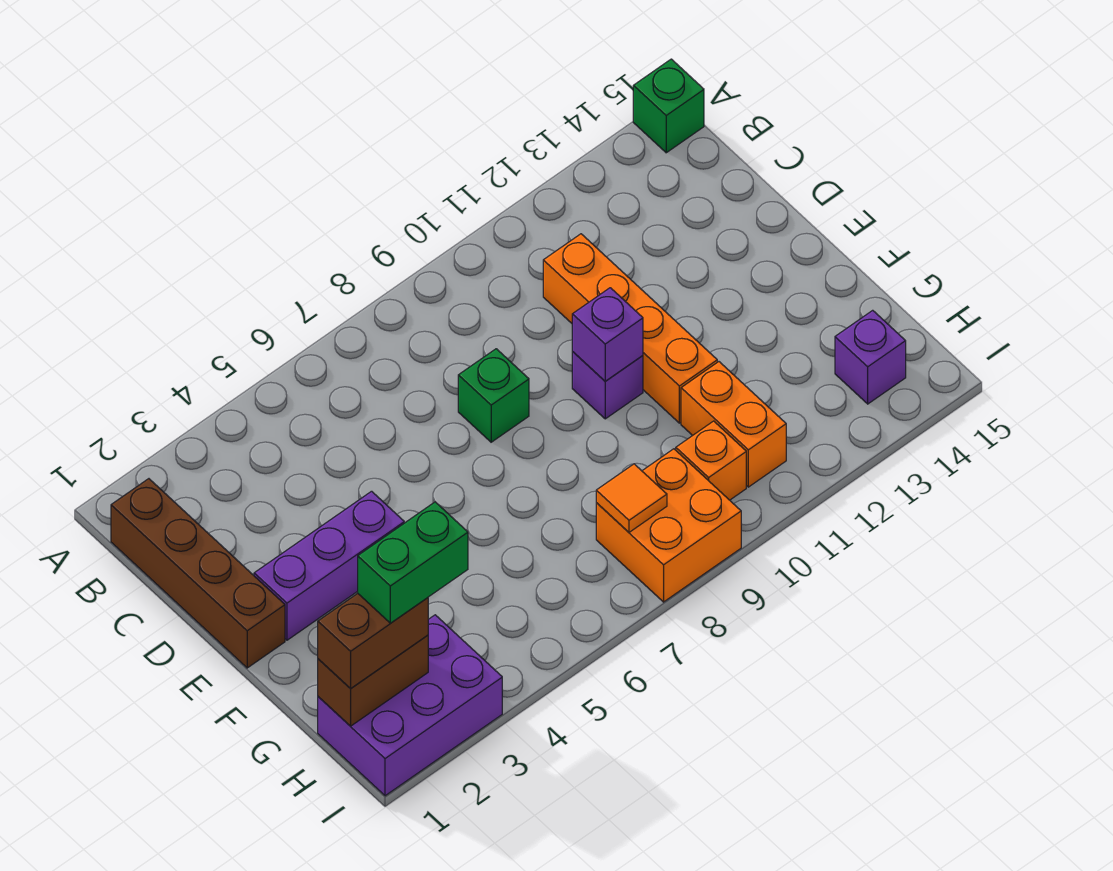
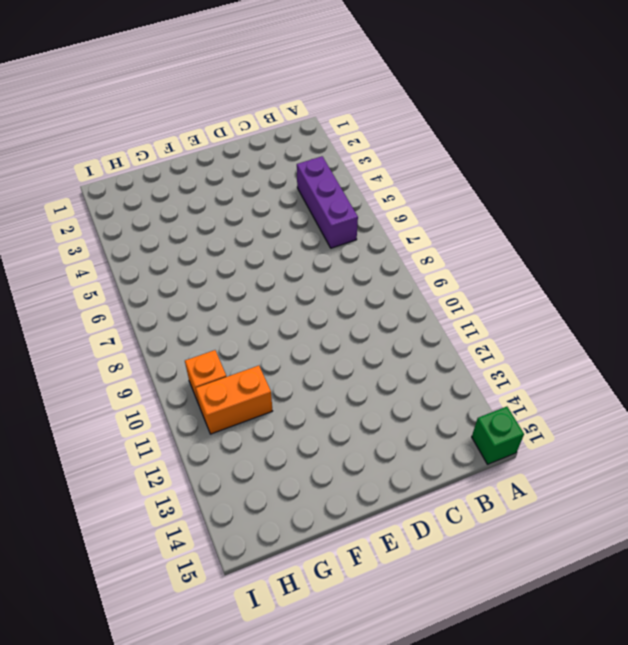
purple 1x3 brick [297,156,358,248] -> purple 1x3 brick moved to [254,491,404,640]
none -> brown 1x4 brick [111,479,285,668]
none -> orange 1x4 brick [543,234,717,423]
none -> green 1x1 brick [458,349,529,442]

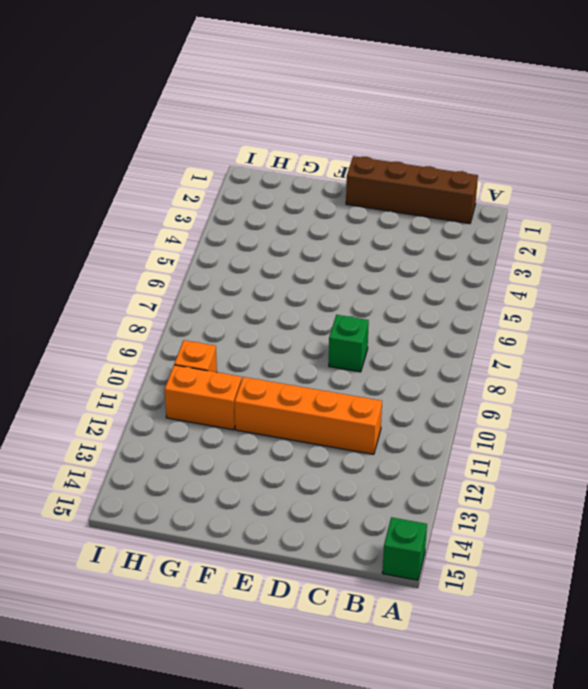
none -> purple 1x3 brick [254,491,404,640]
none -> purple 1x1 brick [572,352,643,419]
none -> purple 2x3 brick [318,615,502,796]

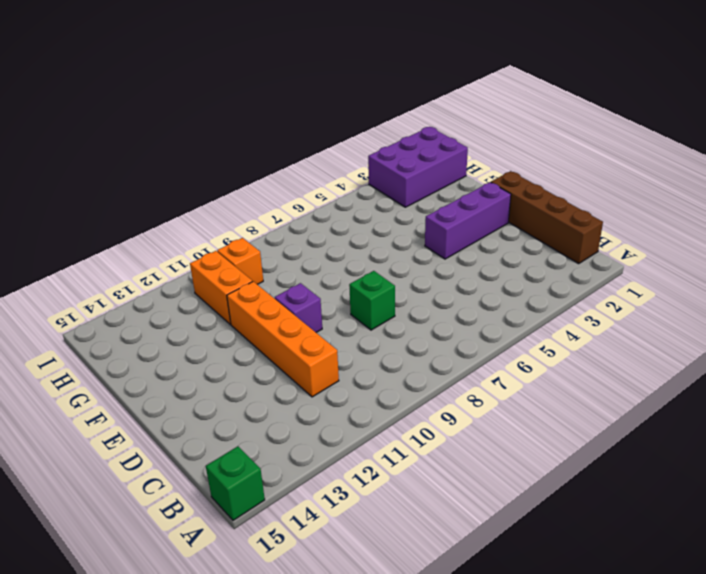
none -> orange 2x2 brick [596,449,741,602]
none -> purple 1x1 brick [835,310,906,404]
none -> purple 1x1 brick [572,288,643,381]

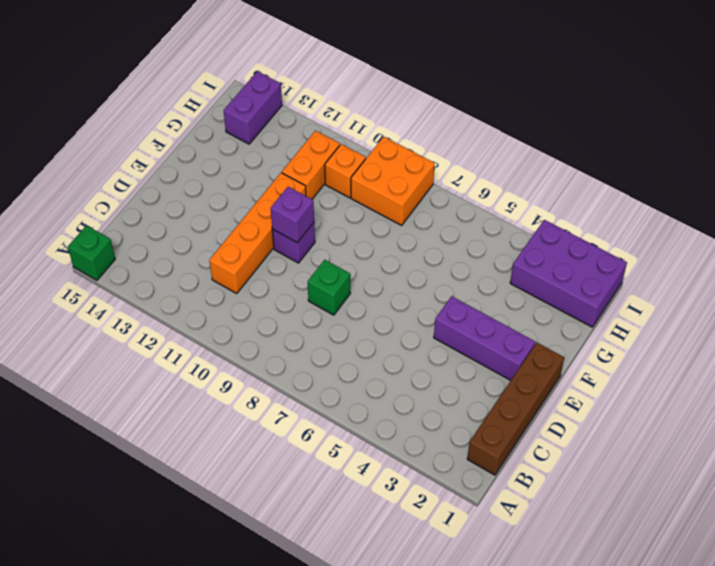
purple 1x2 brick [224,71,282,144] -> purple 1x1 brick [835,310,906,404]
none -> brown 1x2 brick [318,635,428,726]
none -> orange 1x1 tile [596,464,667,532]
none -> brown 1x2 brick [318,593,428,689]

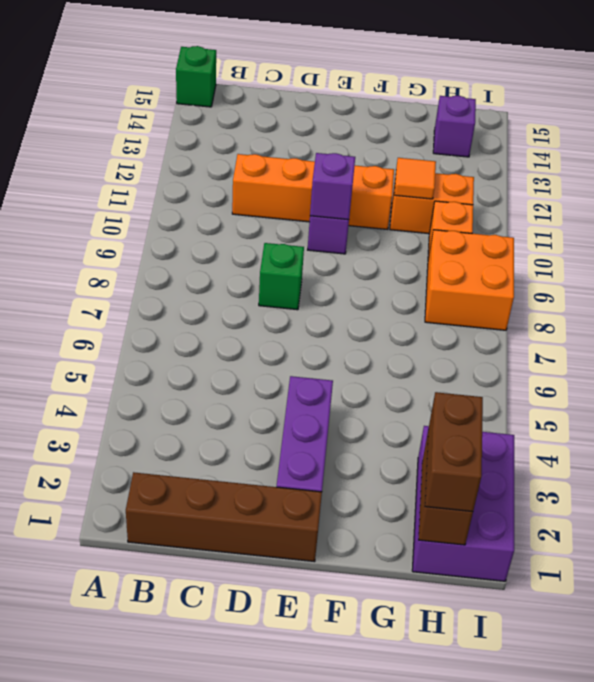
orange 1x1 tile [394,158,436,199] -> orange 1x1 tile moved to [596,464,667,532]
none -> green 1x2 brick [358,502,468,623]

